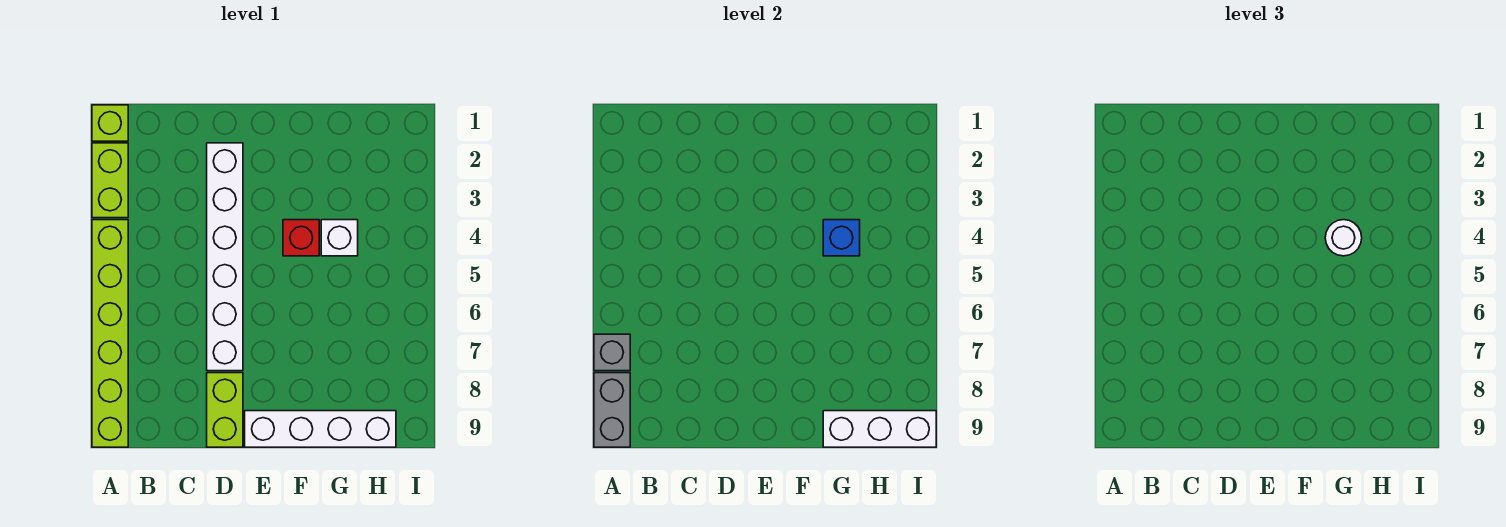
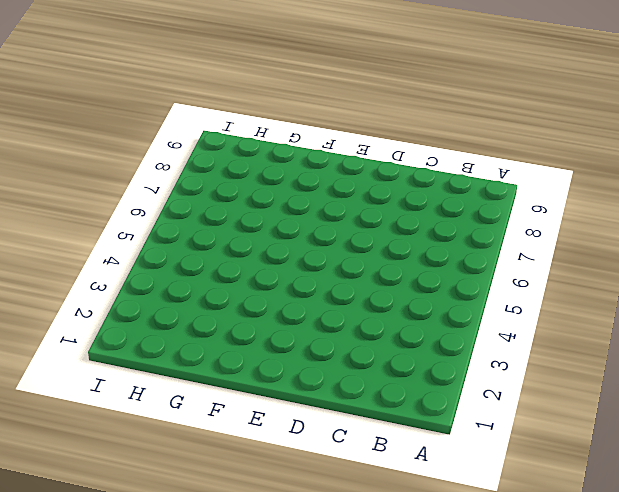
none -> lime 1x1 brick [92,105,128,141]
none -> lime 1x2 brick [92,143,128,218]
none -> lime 1x6 brick [92,220,128,447]

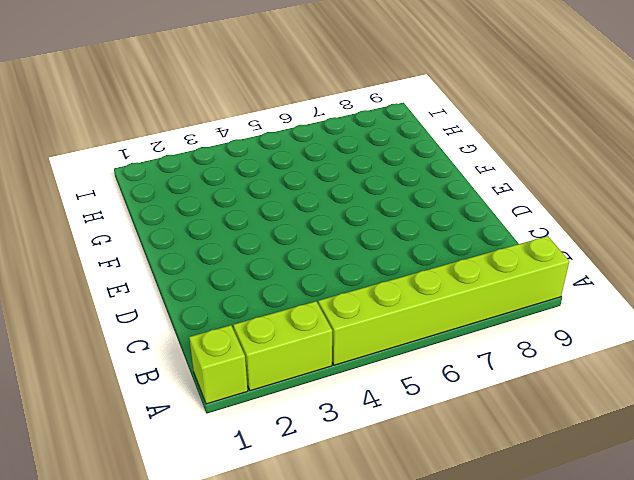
none -> white 1x6 brick [207,143,243,371]
none -> lime 1x2 brick [207,373,243,447]
none -> white 1x4 brick [245,411,396,447]

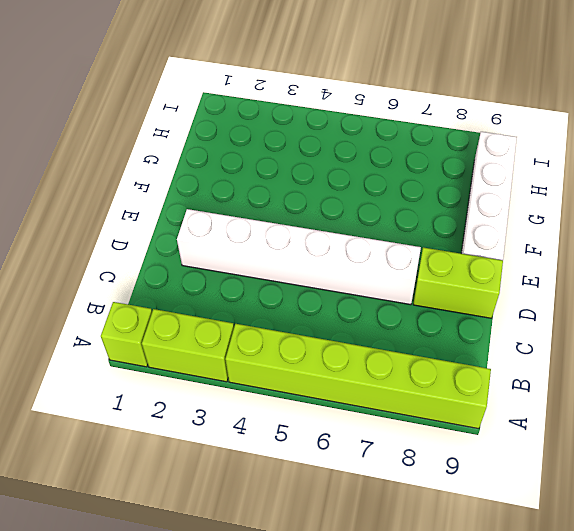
none -> red 1x1 brick [283,220,319,256]
none -> white 1x1 brick [321,220,358,256]
none -> grey 1x1 brick [594,334,630,371]

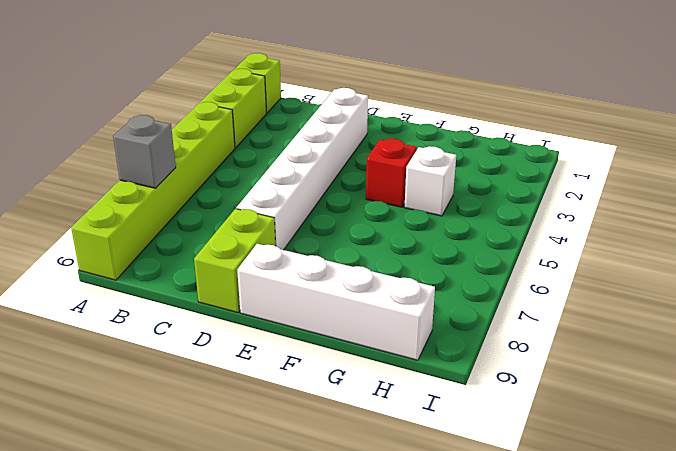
none -> grey 1x2 brick [594,373,630,447]
none -> blue 1x1 brick [823,220,860,256]
none -> white 1x3 brick [823,411,936,447]

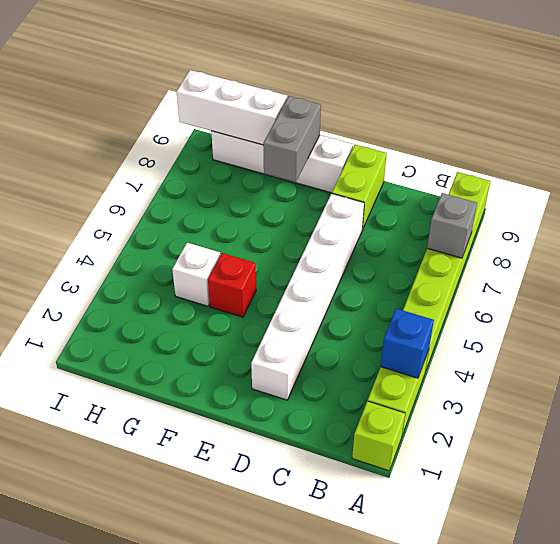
blue 1x1 brick [381,309,434,378] -> blue 1x1 brick moved to [823,220,860,256]
grey 1x2 brick [263,96,321,182] -> grey 1x2 brick moved to [594,373,630,447]
none -> white 1x1 round brick [1325,220,1362,256]

